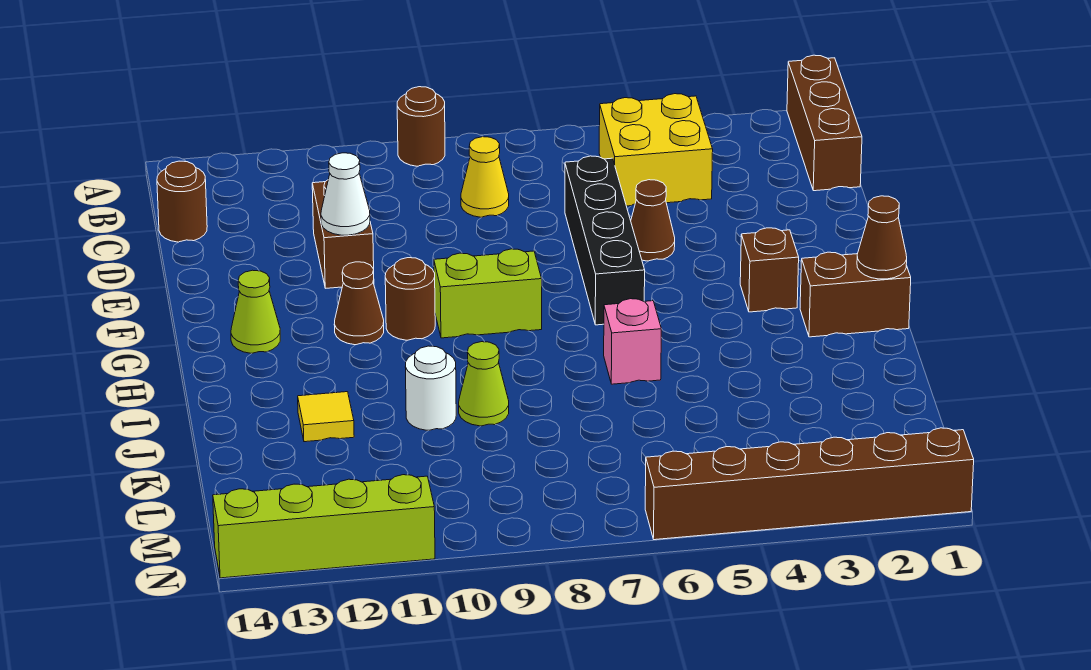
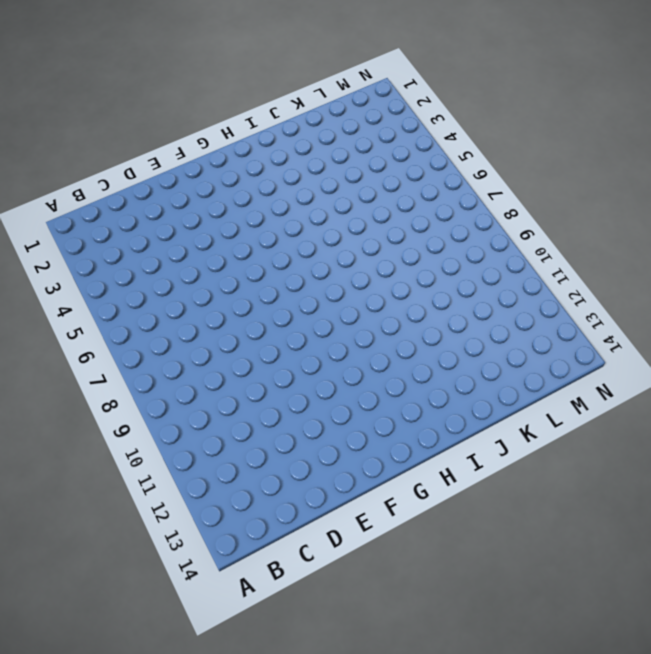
none -> brown 1x3 brick [787,55,862,191]
none -> brown 1x1 round brick [397,87,445,166]
none -> yellow 2x2 brick [599,94,713,206]

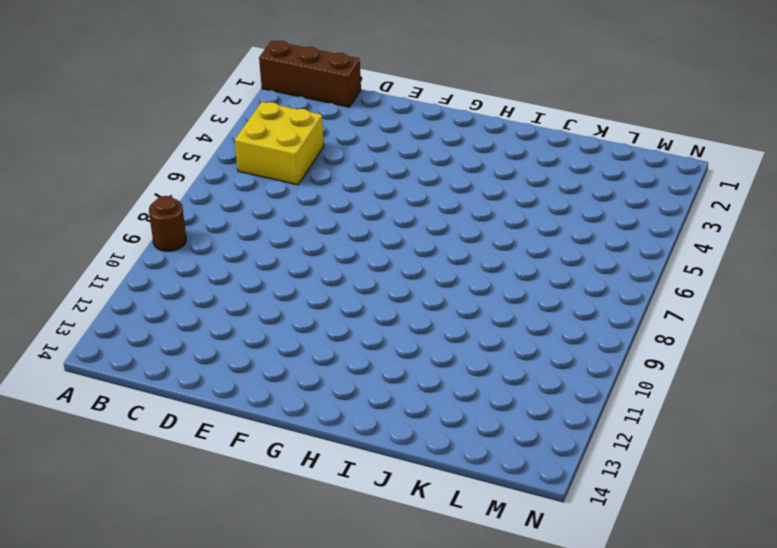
none -> yellow 1x1 cone [461,137,509,217]
none -> brown 1x1 round brick [157,161,207,242]
none -> black 1x4 brick [565,156,645,325]

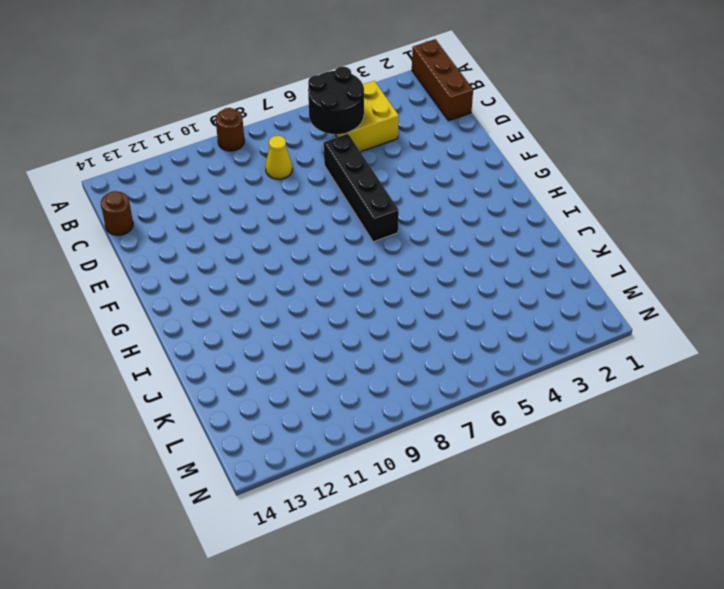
black 2x2 round brick [308,67,364,134] -> none
none -> brown 1x2 brick [312,180,374,288]
none -> brown 1x1 cone [631,180,675,261]
none -> brown 1x1 brick [740,228,799,312]

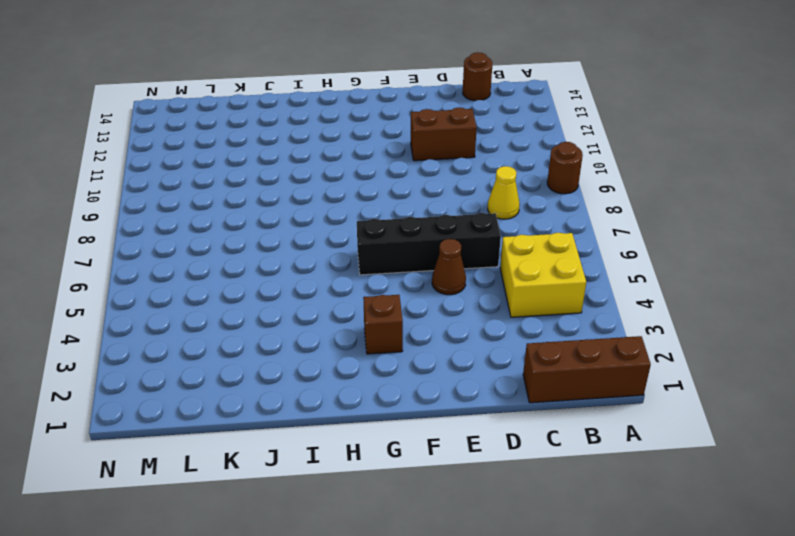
none -> lime 1x2 brick [434,249,542,338]
none -> brown 1x1 round brick [385,258,435,340]
none -> brown 1x1 cone [334,262,384,345]

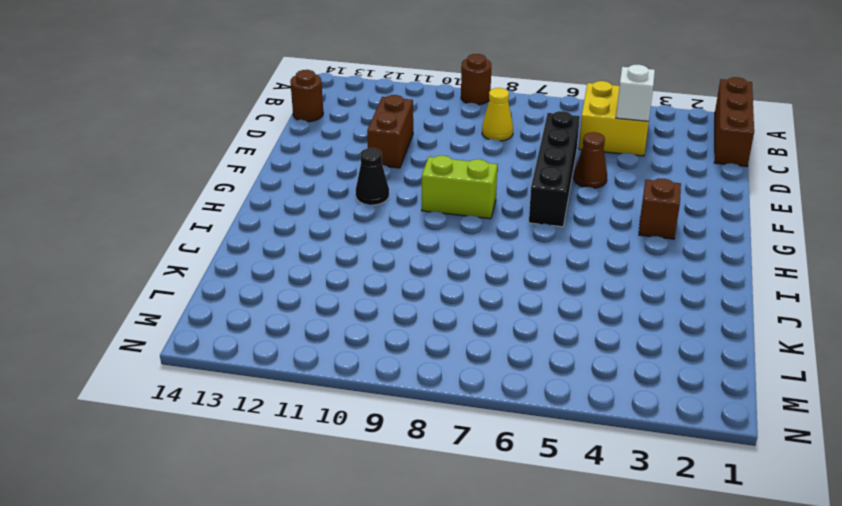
white 1x1 brick [616,65,655,122] -> none
black 1x1 cone [356,148,389,205] -> brown 1x1 cone [334,262,384,345]
none -> brown 1x1 round brick [385,258,435,340]
none -> lime 1x1 cone [231,270,280,353]
none -> brown 1x2 brick [800,252,911,337]

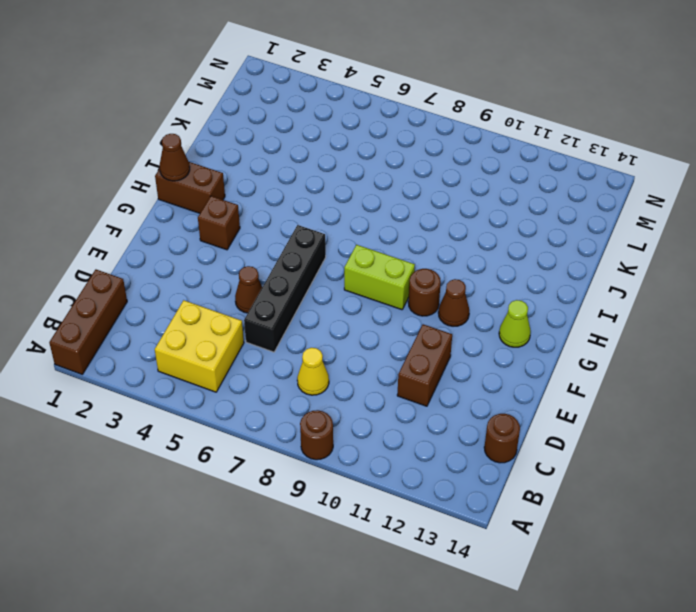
none -> pink 1x1 brick [604,299,661,384]
none -> lime 1x1 cone [459,342,509,426]
none -> white 1x1 round brick [405,346,456,430]

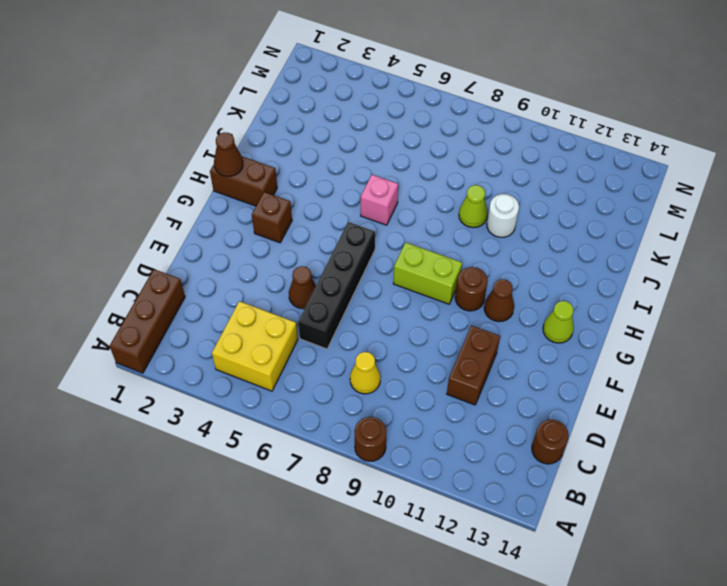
none -> yellow 1x1 tile [298,392,354,442]
none -> brown 1x6 brick [645,428,974,540]
none -> lime 1x4 brick [213,475,435,578]

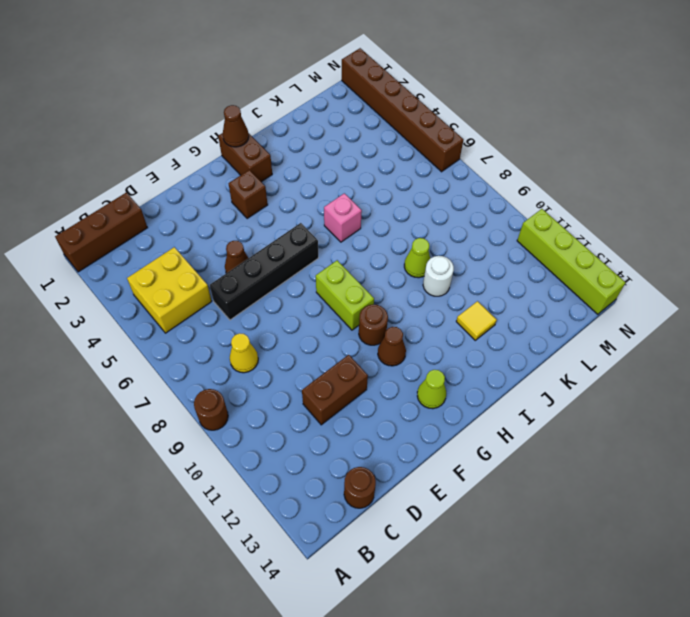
none -> white 1x1 cone [321,153,370,235]

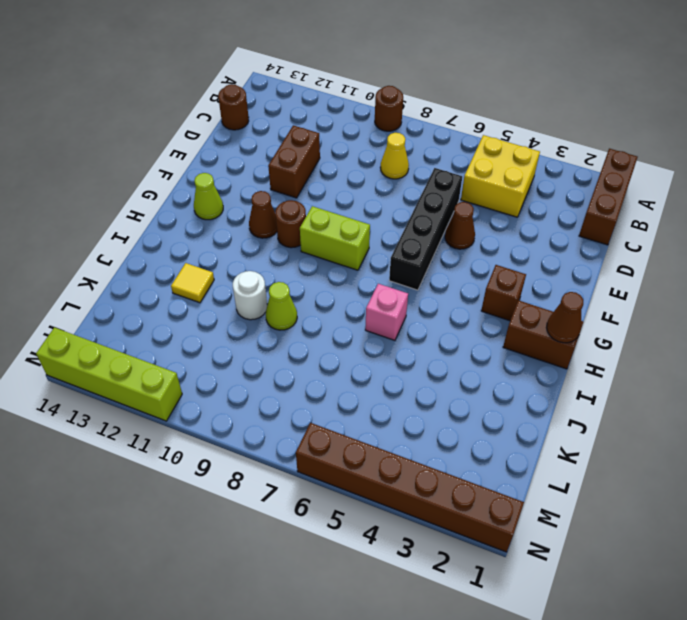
none -> white 1x1 cone [321,153,370,235]

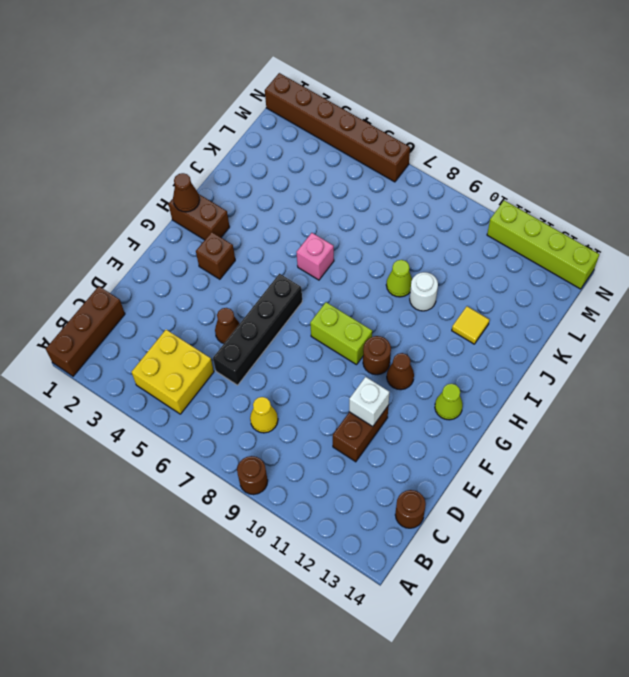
white 1x1 brick [349,377,389,427] -> white 1x1 cone [321,153,370,235]

